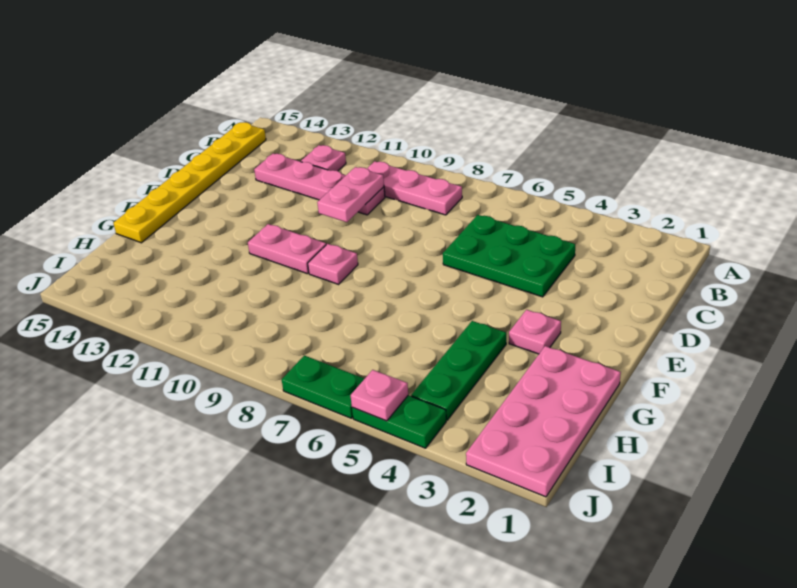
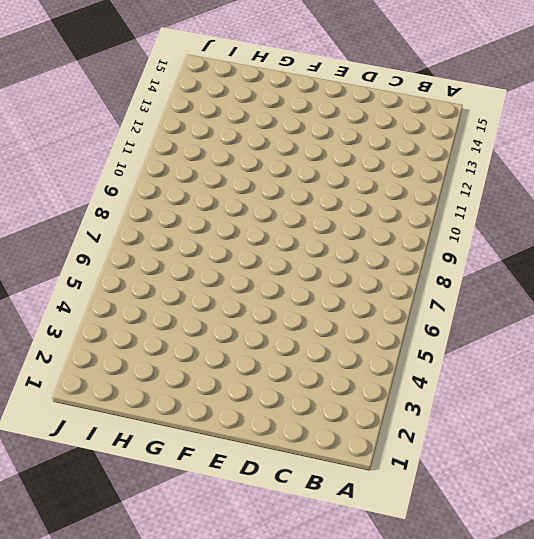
none -> pink 1x3 plate [367,161,462,215]
none -> pink 1x1 plate [301,145,346,171]
none -> yellow 1x6 plate [113,122,266,243]

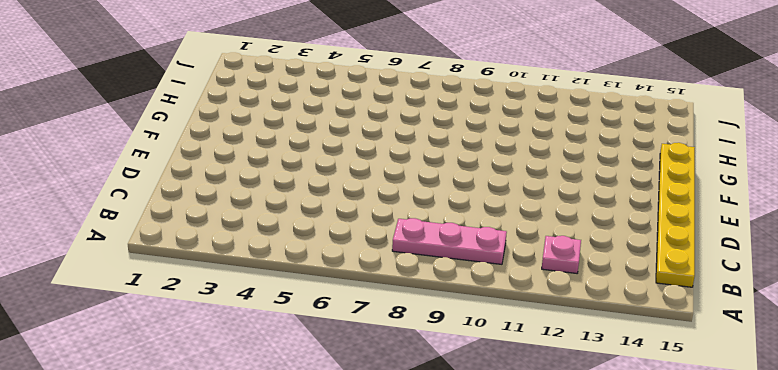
none -> green 2x3 plate [443,215,575,297]
none -> pink 1x4 plate [254,154,385,215]
none -> pink 1x1 plate [509,310,561,354]

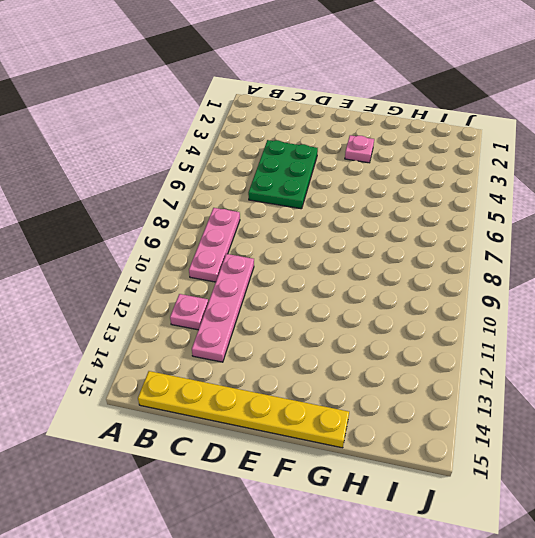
none -> pink 1x1 plate [308,244,358,284]
none -> pink 1x2 plate [248,224,326,274]
none -> pink 2x4 plate [466,346,621,497]

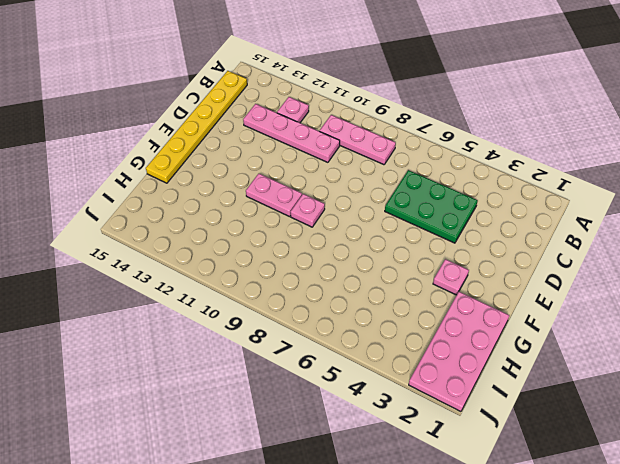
none -> green 1x3 plate [411,321,506,420]
none -> green 1x2 plate [352,395,446,448]
none -> green 1x2 plate [282,355,364,418]

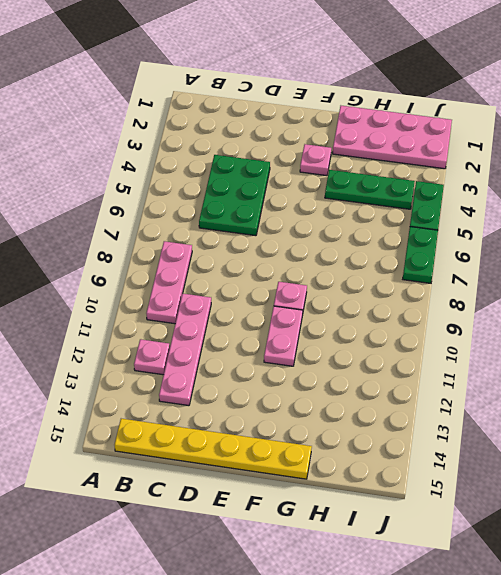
none -> pink 1x2 plate [317,167,384,222]
none -> pink 1x1 plate [351,370,408,421]

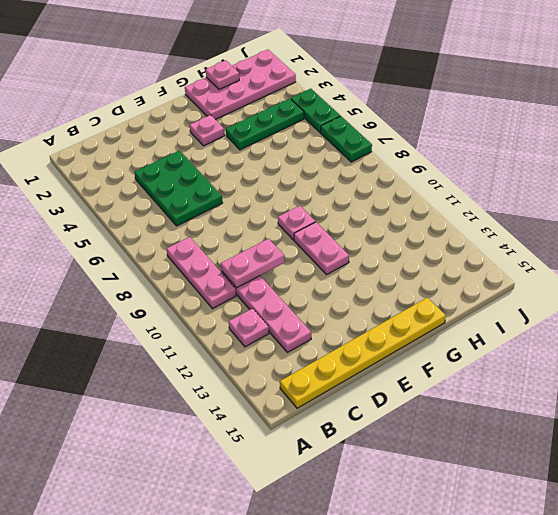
pink 1x1 plate [206,60,239,90] -> pink 1x1 plate moved to [351,370,408,421]

